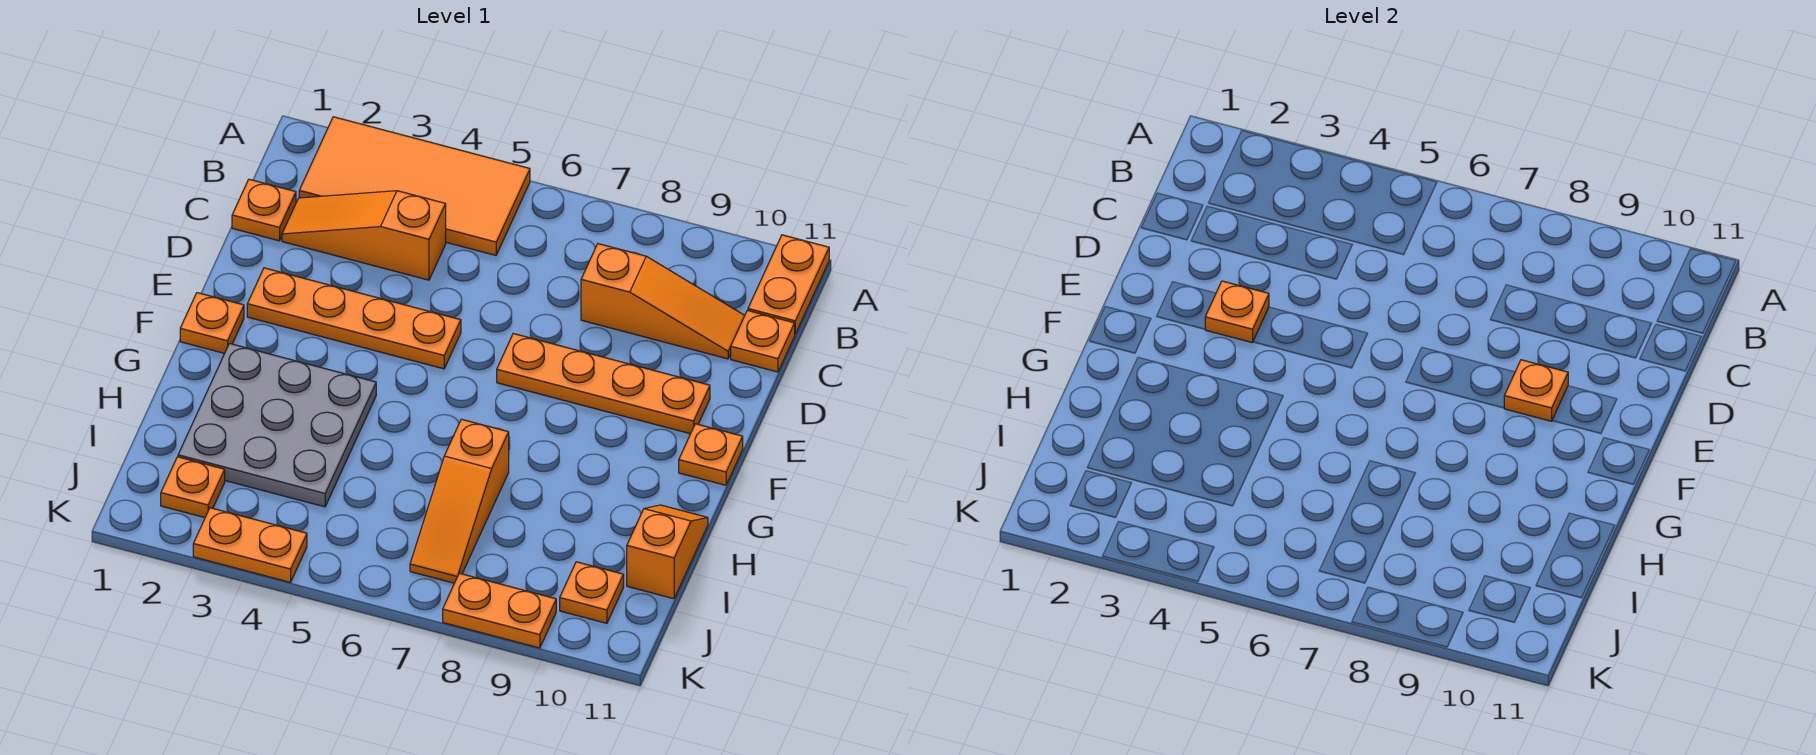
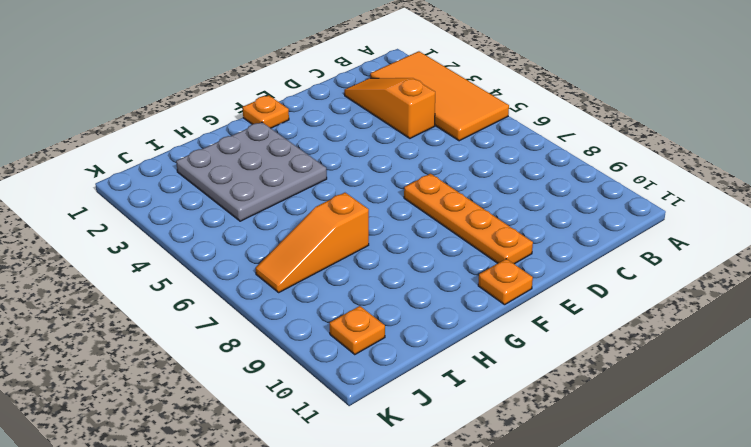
none -> orange 1x2 plate [748,235,829,334]
none -> orange 1x1 plate [232,179,296,241]
none -> orange 1x3 slope [581,244,745,359]

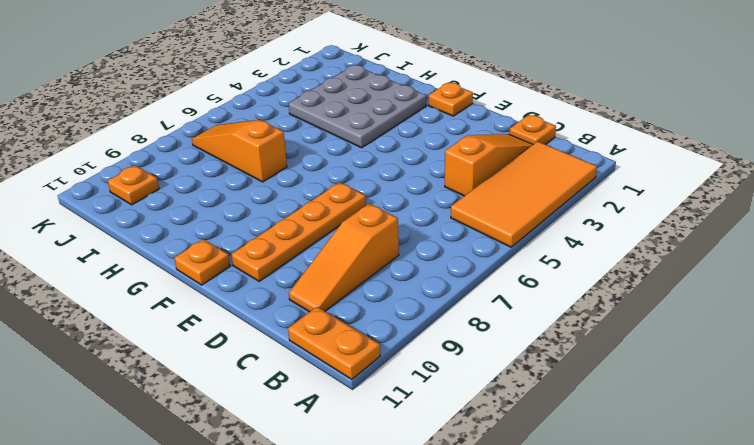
none -> orange 1x1 plate [731,310,795,372]
none -> orange 1x4 plate [247,268,461,369]
none -> orange 1x2 slope [627,505,708,599]

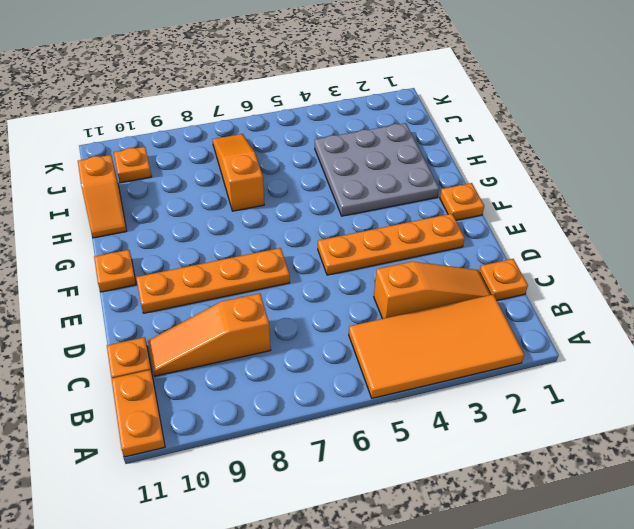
none -> orange 1x1 plate [161,457,225,518]
none -> orange 1x2 plate [193,508,307,582]
none -> orange 1x2 plate [443,573,556,648]

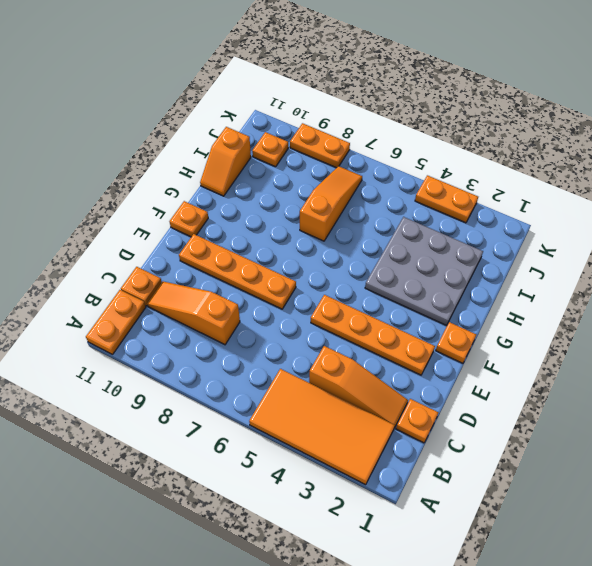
none -> orange 1x1 plate [161,457,225,518]
none -> orange 1x1 plate [1205,281,1269,343]
none -> orange 1x1 plate [1504,360,1568,421]

